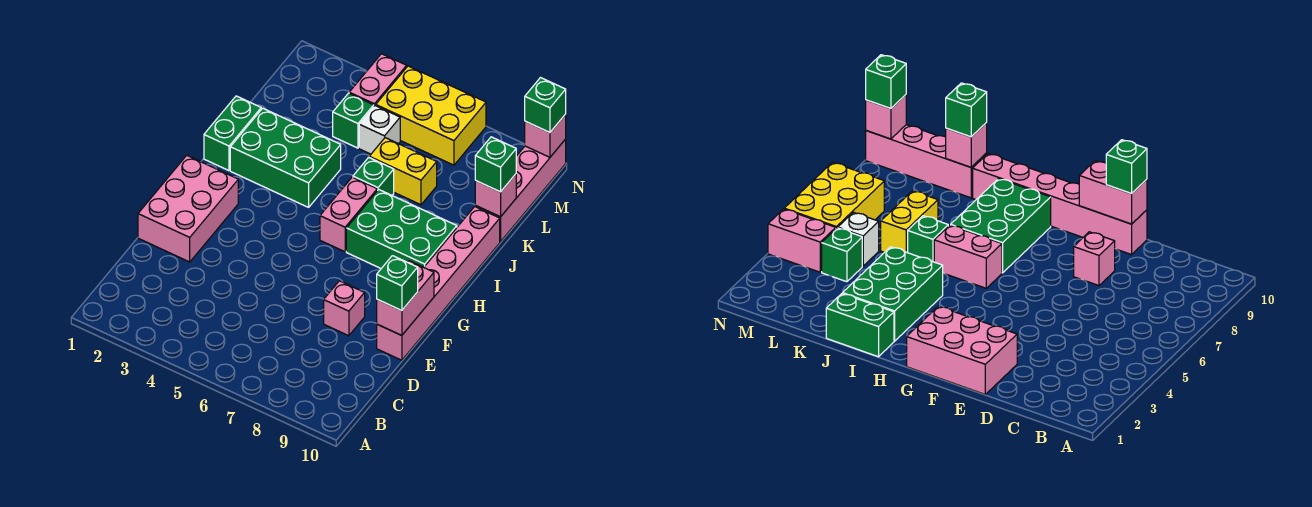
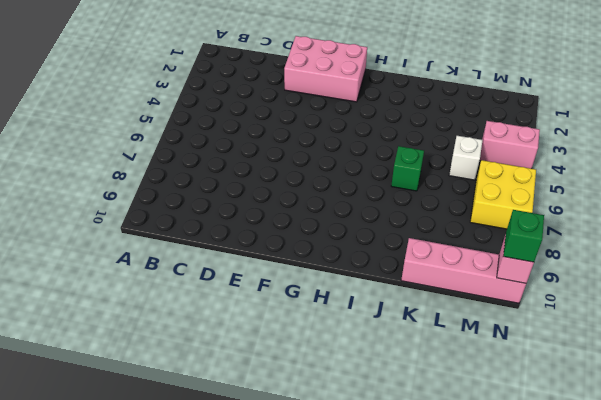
yellow 2x2 brick [470,160,536,229] -> yellow 2x3 brick [376,66,486,165]
none -> pink 1x1 brick [324,281,365,336]
none -> pink 1x6 brick [377,207,500,360]
none -> pink 1x2 brick [320,177,377,252]

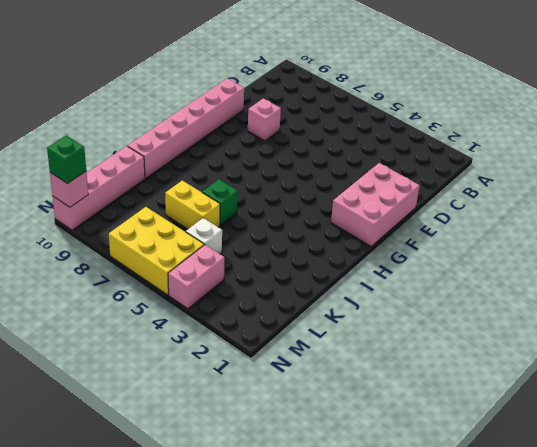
none -> pink 1x2 brick [320,177,377,252]
none -> green 2x3 brick [346,190,457,268]
none -> green 1x2 brick [204,96,261,171]

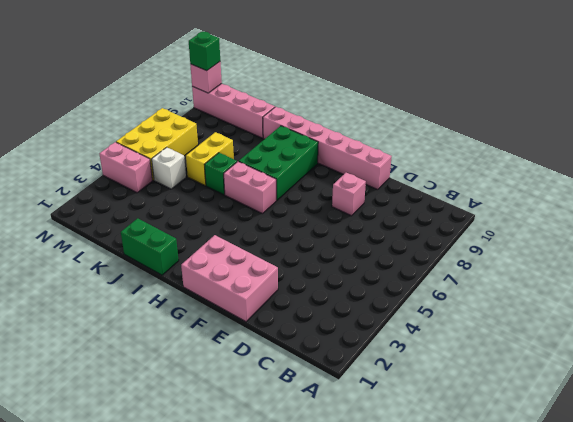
none -> green 2x3 brick [230,108,341,207]
none -> green 1x1 brick [333,93,374,148]
none -> pink 1x2 brick [377,261,434,336]

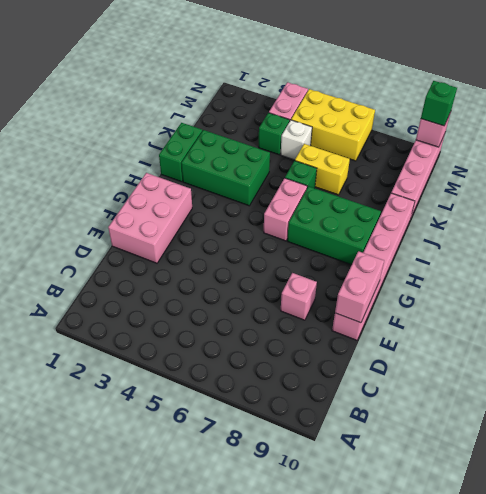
none -> pink 1x1 brick [475,174,516,217]
none -> green 1x1 brick [377,256,418,311]
none -> green 1x1 brick [475,137,516,192]

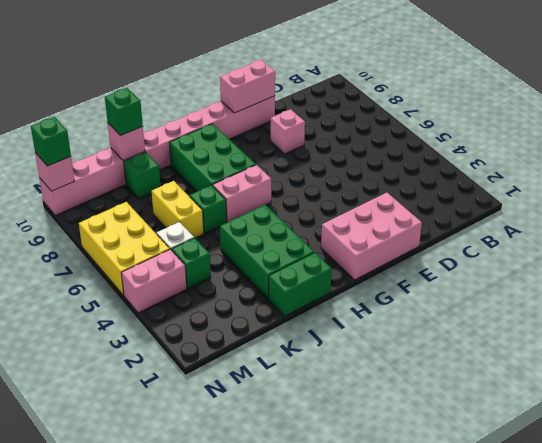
green 1x1 brick [124,152,161,199] -> green 1x1 brick moved to [377,256,418,311]

